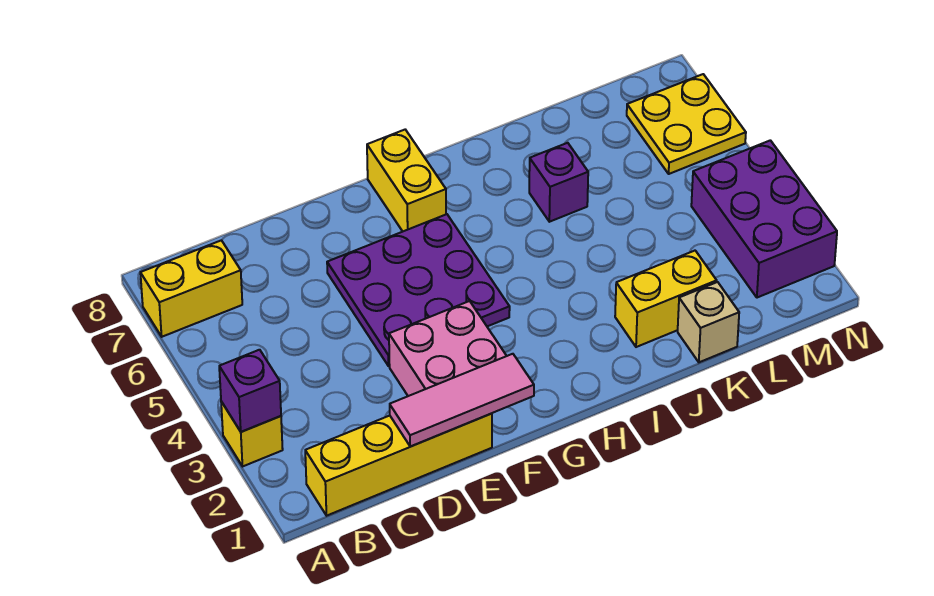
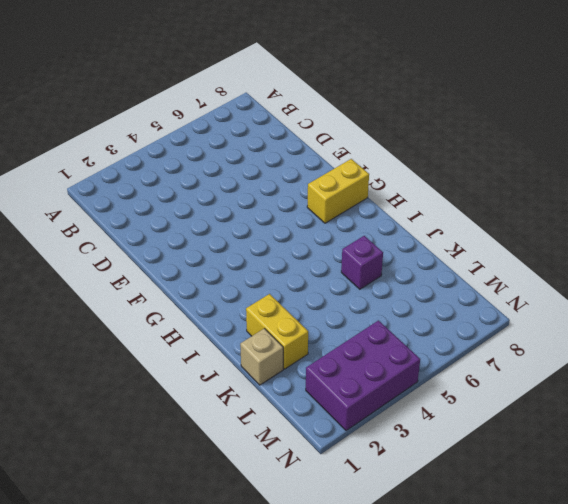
none -> yellow 1x1 brick [221,402,283,466]
none -> yellow 1x2 brick [140,240,242,337]
none -> yellow 1x4 brick [305,413,492,516]

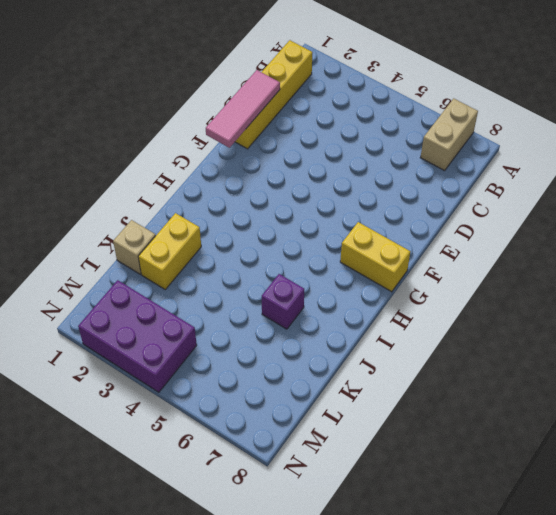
tan 1x2 brick [420,98,478,171] -> yellow 1x2 brick [140,240,242,337]
none -> yellow 1x1 brick [221,402,283,466]
none -> pink 2x2 brick [389,301,506,396]
none -> purple 3x3 plate [327,214,510,366]

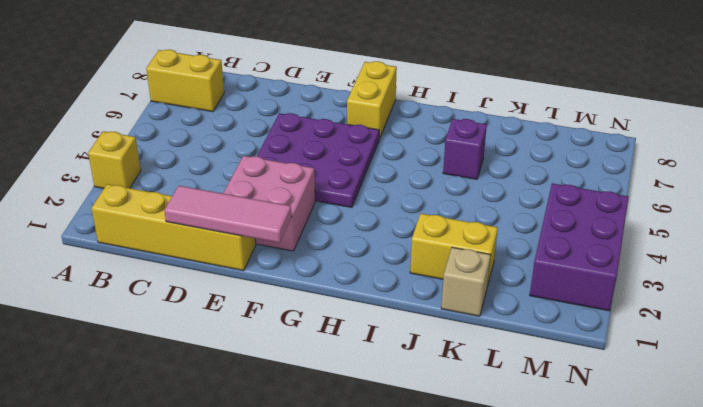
none -> yellow 2x2 plate [627,74,746,174]
none -> purple 1x1 brick [219,350,281,432]

